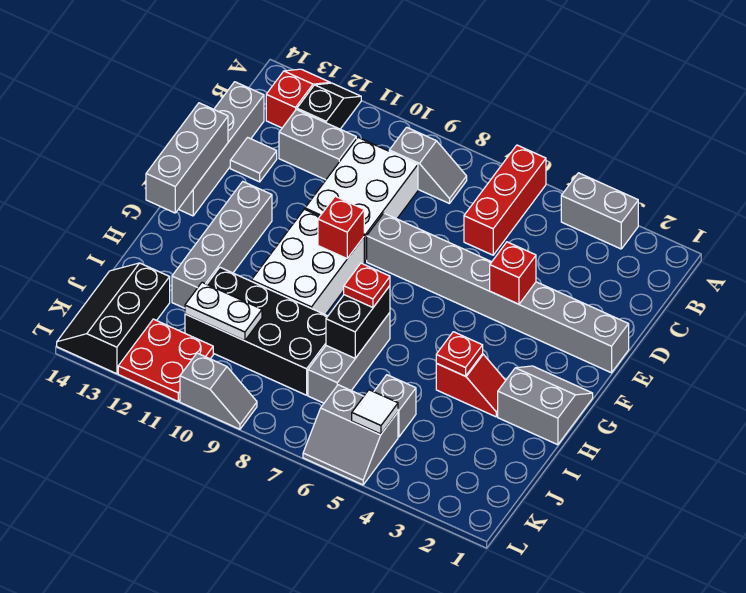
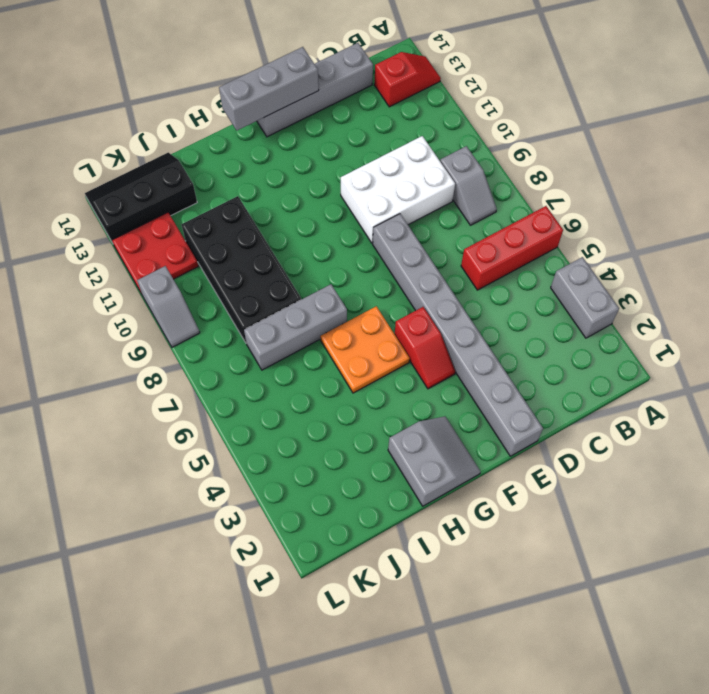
red 1x2 slope [395,307,455,389] -> red 1x2 slope moved to [436,354,506,417]
orange 2x2 plate [320,306,410,393] -> none
none -> black 1x2 slope [297,83,361,129]
none -> grey 1x2 brick [279,110,356,180]
none -> grey 1x1 tile [230,138,277,182]

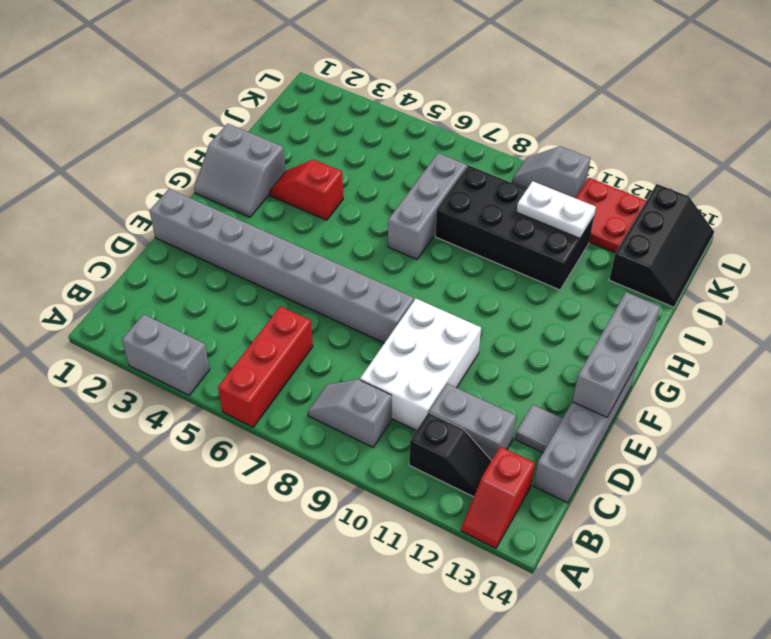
black 1x2 slope [409,413,491,497] -> black 1x2 slope turned to [297,83,361,129]
none -> white 2x3 brick [251,209,364,315]
none -> grey 1x4 brick [172,182,272,308]
none -> grey 1x1 brick [374,375,416,437]

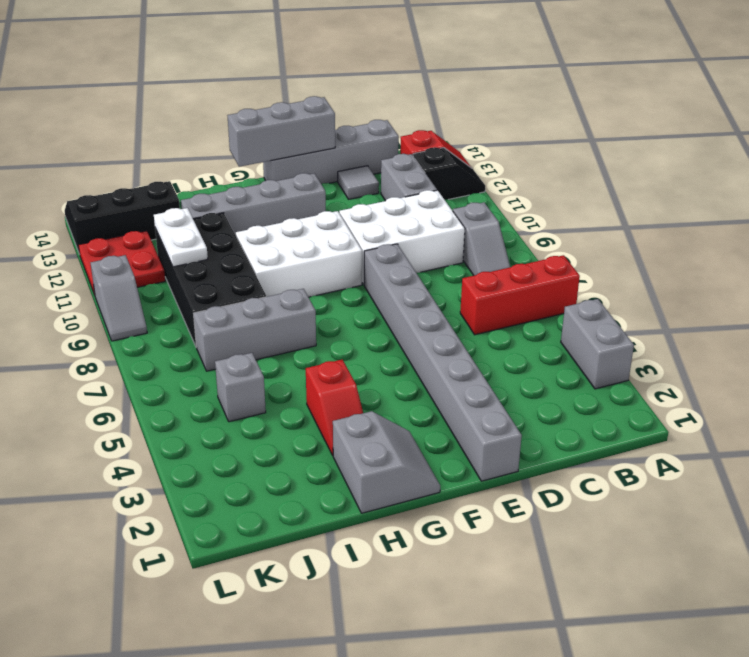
none -> grey 2x2 slope [303,385,398,485]
none -> red 1x1 brick [490,242,536,304]
none -> red 1x1 brick [318,196,364,258]

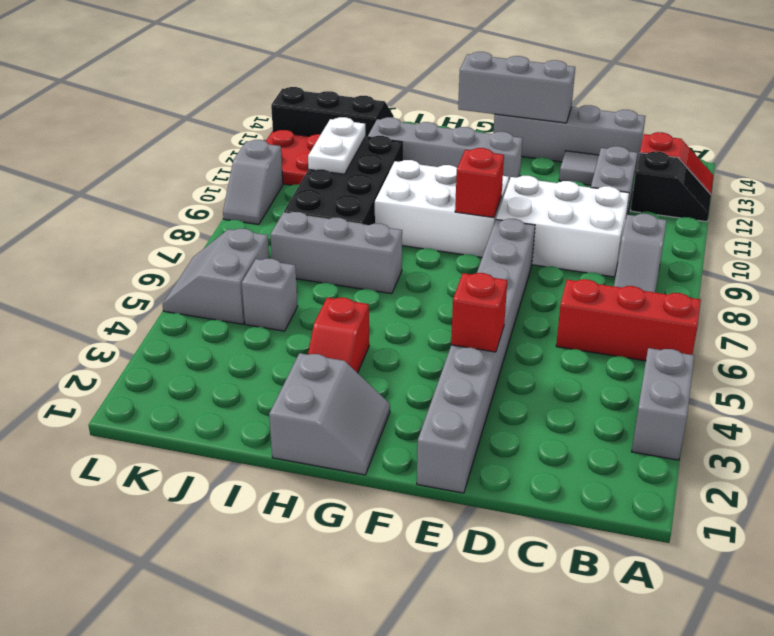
none -> red 1x1 plate [436,332,483,376]
none -> black 1x2 brick [326,286,390,358]
none -> white 1x1 tile [352,390,398,434]

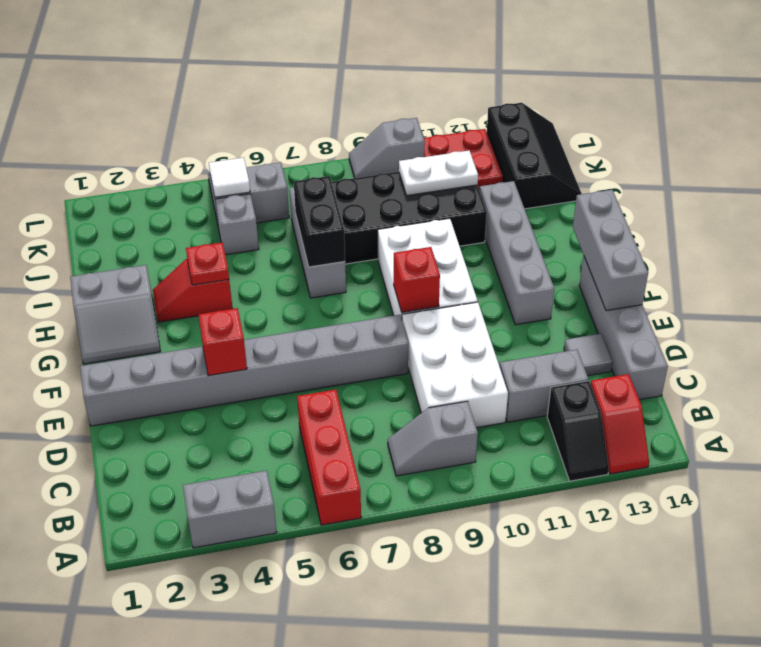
none -> red 1x1 plate [344,263,390,307]

